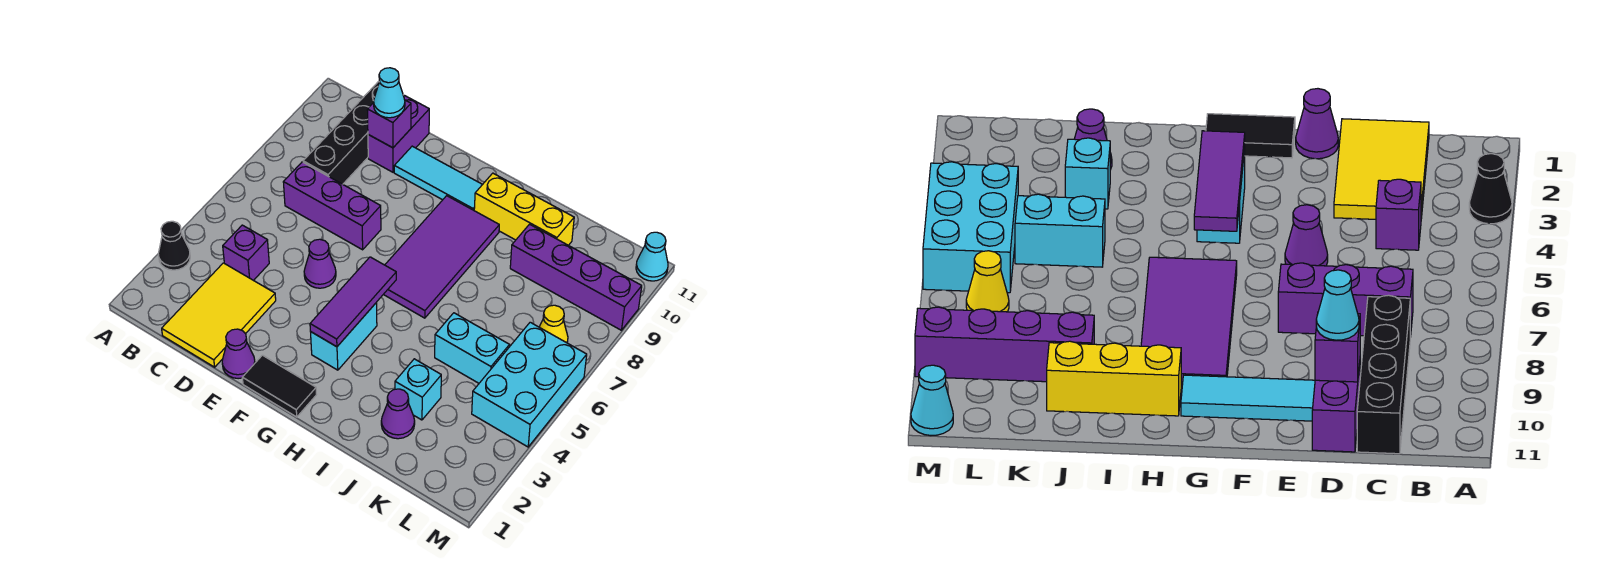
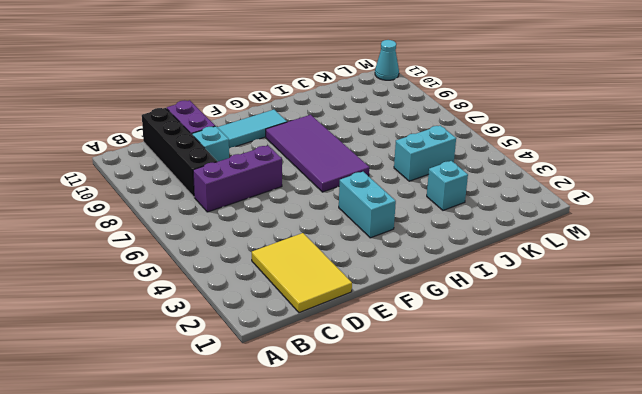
cyan 1x1 brick [192,126,229,162] -> none
none -> black 1x1 cone [158,221,190,270]
none -> purple 1x1 brick [223,225,269,281]
none -> purple 1x1 cone [222,329,255,379]

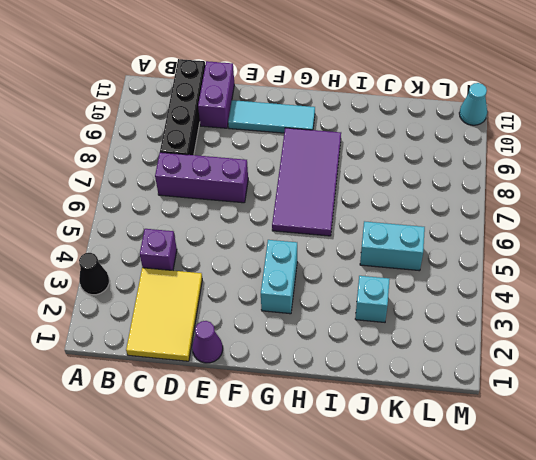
none -> purple 1x1 cone [304,239,336,288]
none -> black 1x2 tile [242,355,316,417]
none -> yellow 1x3 brick [474,173,574,245]

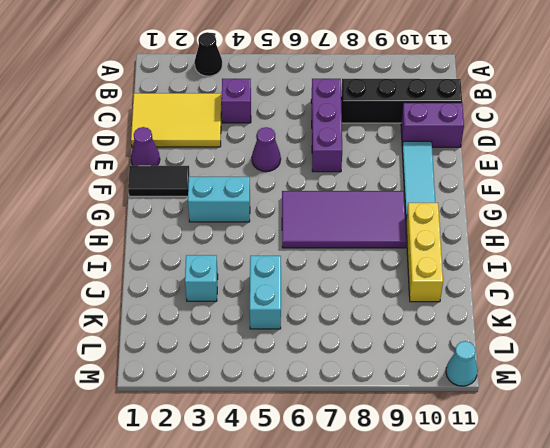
black 1x2 tile [128,166,190,196] -> black 1x2 tile turned to [242,355,316,417]
none -> purple 1x1 cone [381,389,415,439]
none -> purple 1x4 brick [510,224,642,330]
none -> cyan 2x3 brick [472,322,587,447]

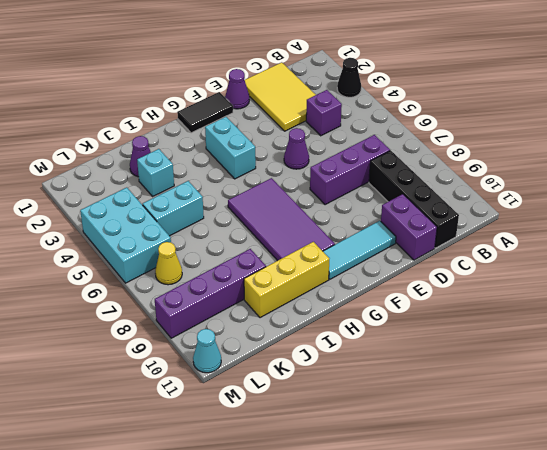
none -> purple 1x1 brick [367,100,411,148]
none -> purple 1x3 tile [310,257,396,347]
none -> cyan 1x1 cone [374,68,405,118]

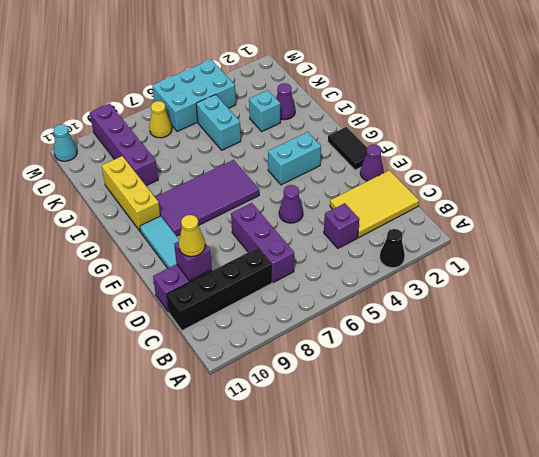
yellow 1x1 cone [179,215,205,257] -> cyan 1x1 cone [374,68,405,118]
none -> purple 1x3 tile [310,257,396,347]

